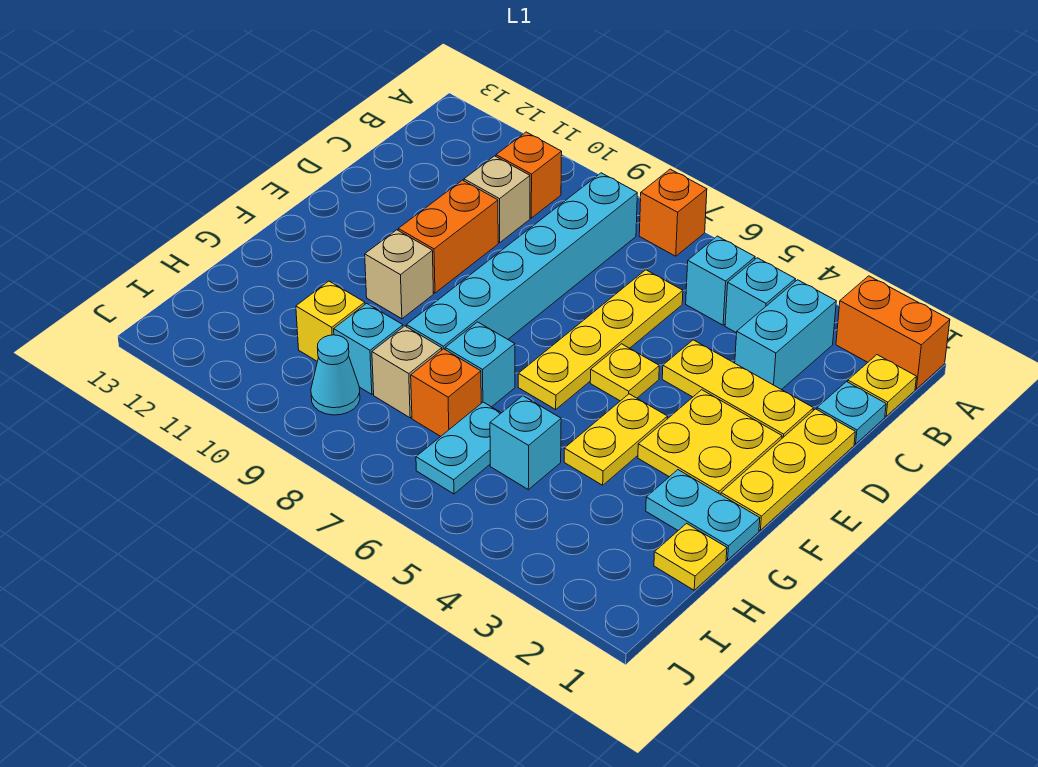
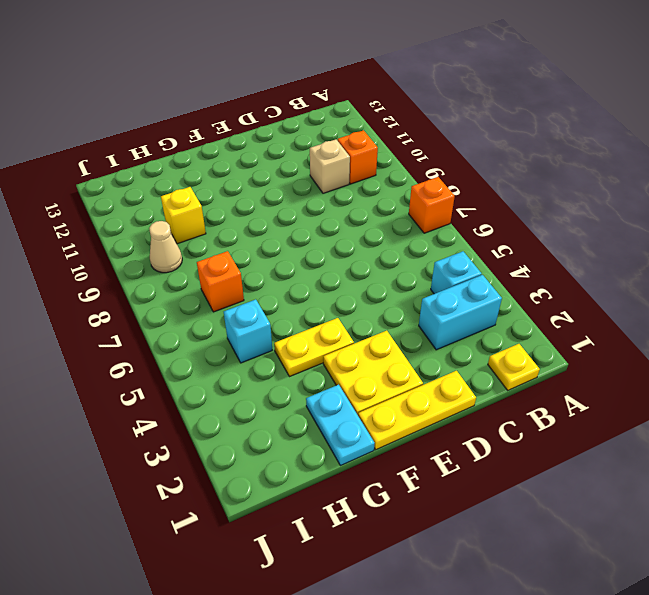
tan 1x1 cone [149,221,182,273] -> cyan 1x1 cone [311,335,360,415]
none -> orange 1x2 brick [836,276,950,389]
none -> cyan 1x1 brick [686,236,755,325]
none -> cyan 1x6 brick [407,173,637,350]

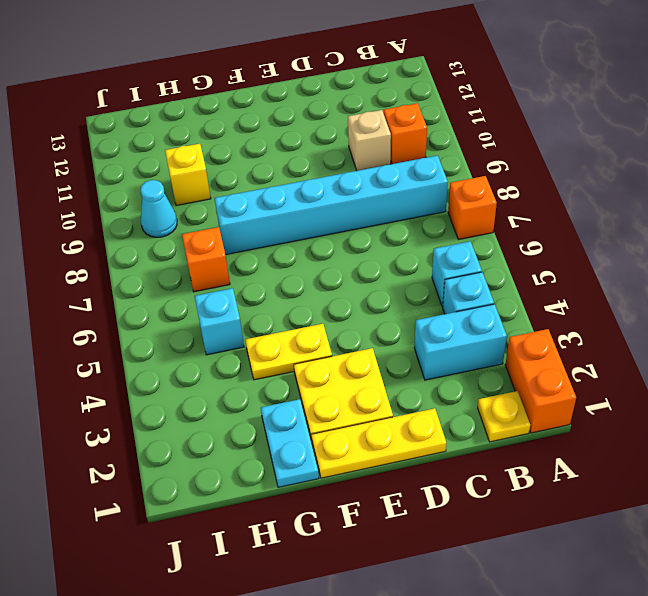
none -> cyan 1x1 plate [817,382,886,444]
none -> yellow 1x4 plate [518,270,683,409]
none -> yellow 1x3 plate [662,340,813,438]

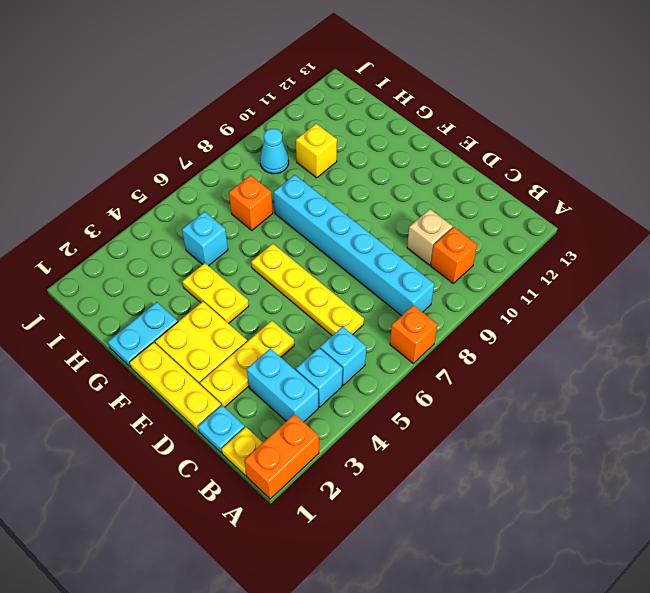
none -> orange 1x2 brick [398,180,498,293]
none -> yellow 1x1 plate [590,344,659,401]
none -> tan 1x1 brick [365,230,433,319]

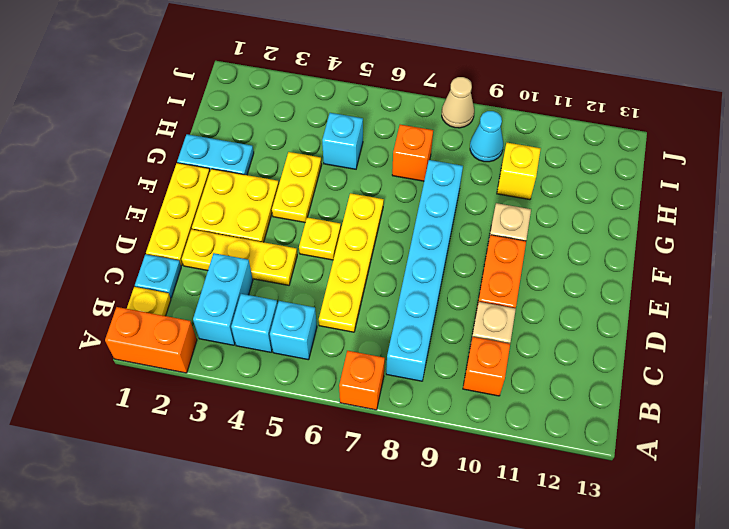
tan 1x1 cone [442,77,474,128] -> none
none -> cyan 1x1 brick [445,322,515,407]
none -> yellow 1x1 plate [654,523,727,590]
none -> cyan 1x2 plate [416,402,501,494]

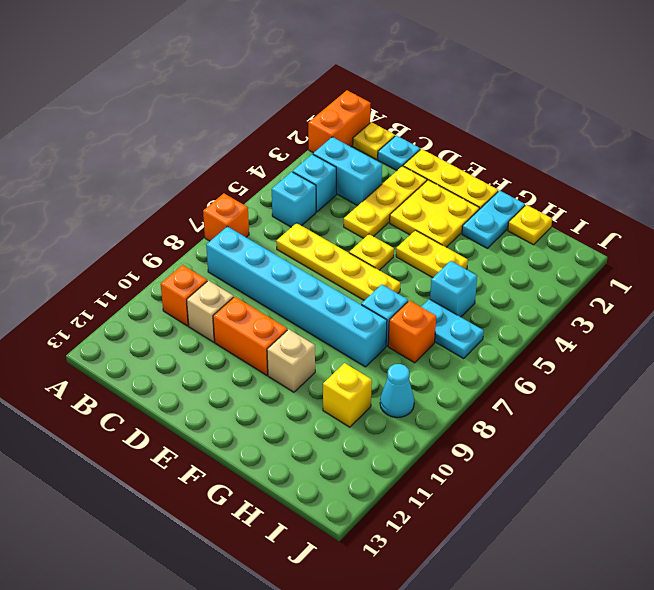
none -> tan 1x1 brick [372,326,442,418]
none -> cyan 1x1 brick [334,303,403,395]

